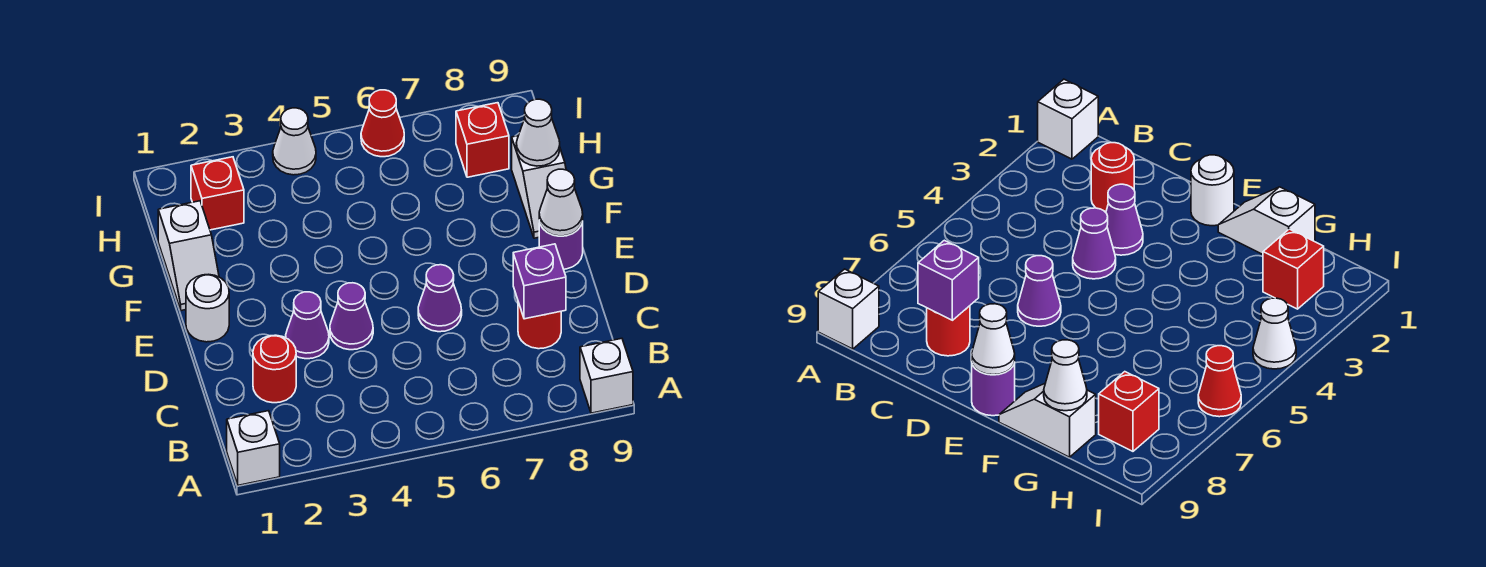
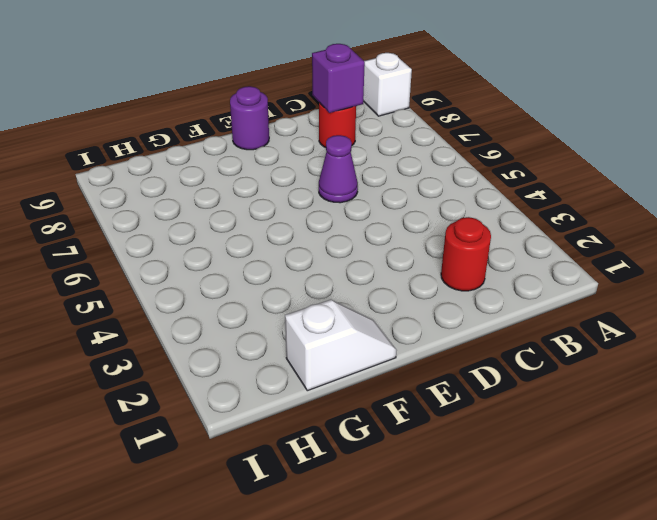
none -> white 1x1 brick [227,411,280,485]
none -> purple 1x1 cone [286,292,329,359]
none -> purple 1x1 cone [330,283,373,350]

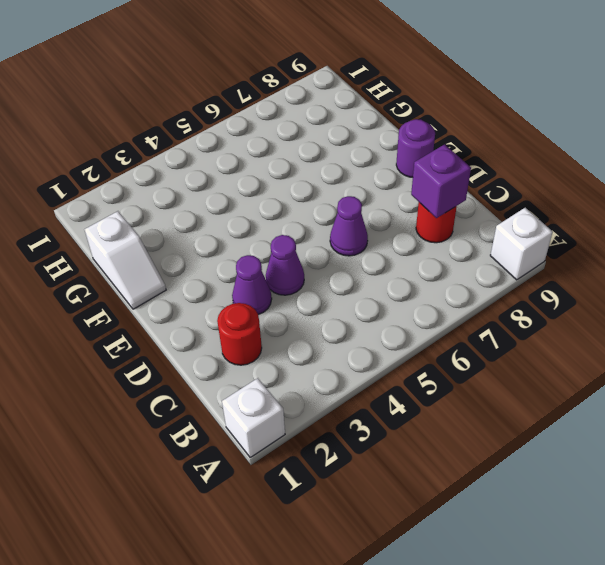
none -> white 1x1 round brick [186,274,229,342]
none -> white 1x2 slope [512,136,566,238]
none -> red 1x1 brick [191,157,244,230]

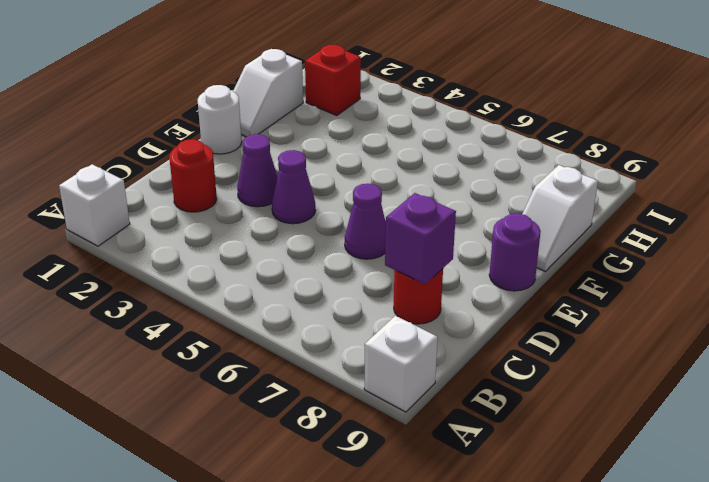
none -> red 1x1 brick [456,103,509,177]
none -> white 1x1 cone [273,108,316,175]
none -> red 1x1 cone [361,90,404,157]

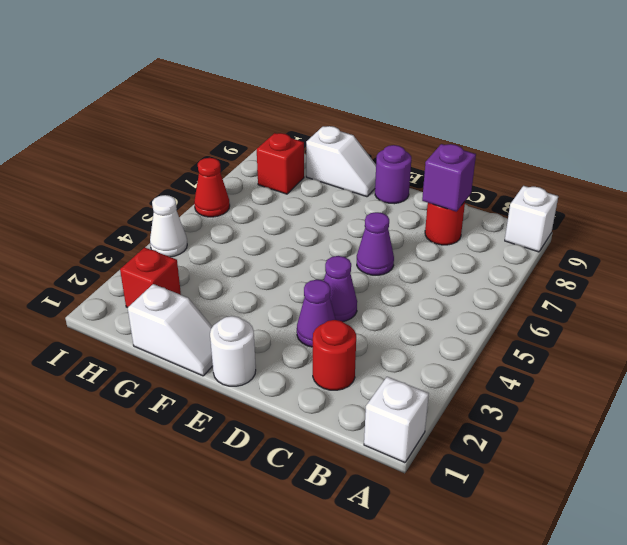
none -> white 1x1 cone [539,169,583,236]
none -> white 1x1 cone [516,99,560,166]

